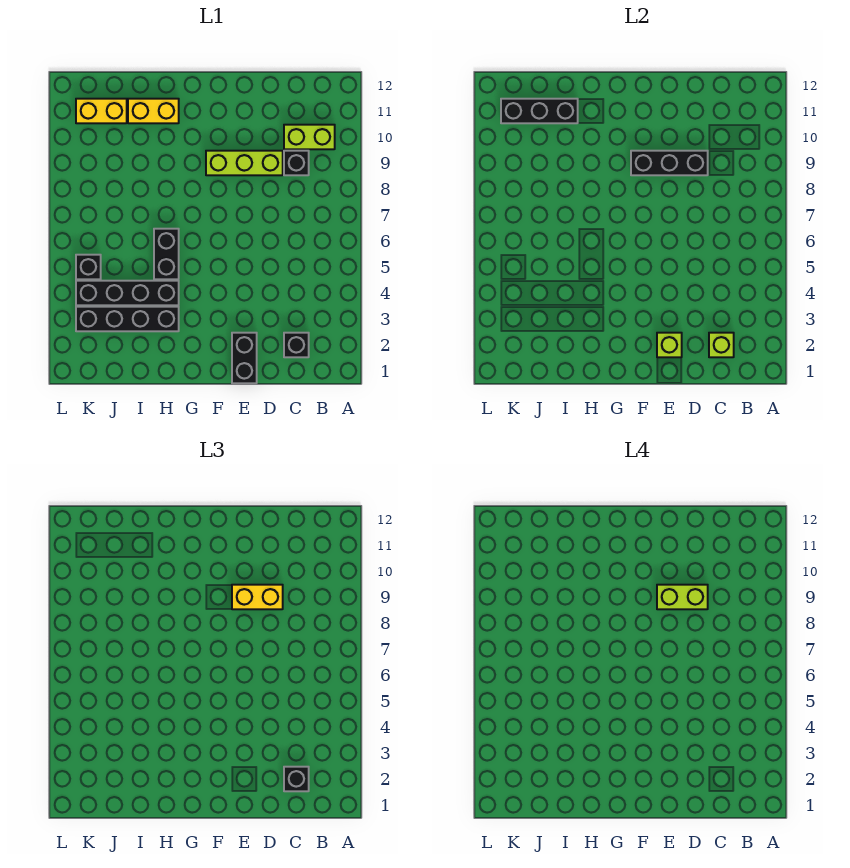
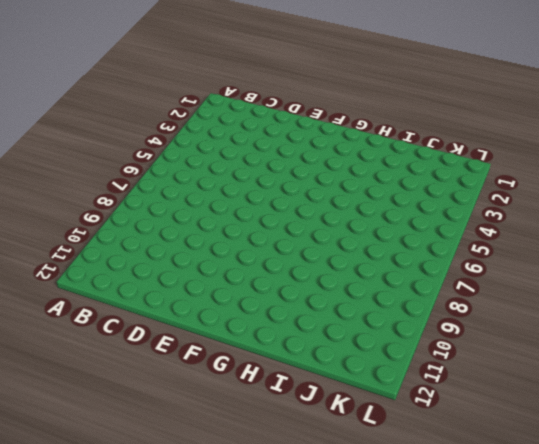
none -> lime 1x2 brick [284,125,335,149]
none -> black 1x1 brick [284,333,309,357]
none -> black 1x1 brick [284,151,309,175]

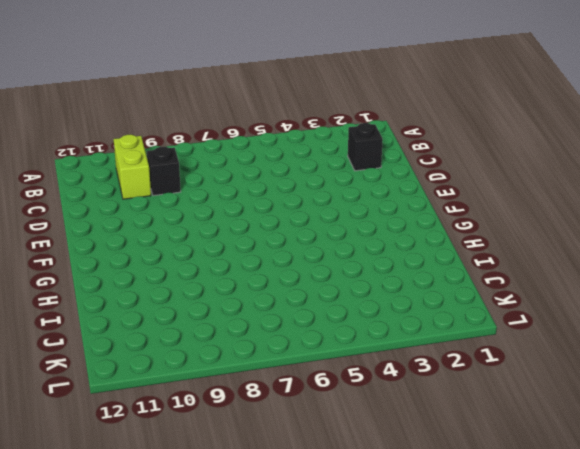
none -> lime 1x3 brick [206,151,283,175]
none -> black 1x2 brick [232,333,257,383]
none -> black 1x4 brick [76,307,179,331]

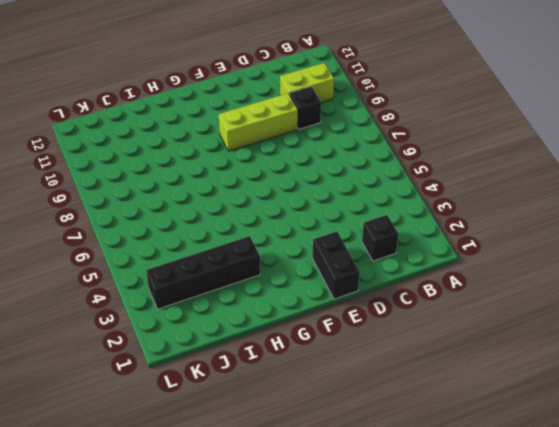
none -> black 1x4 brick [76,281,179,305]
none -> black 1x2 brick [154,229,179,279]
none -> yellow 1x2 brick [128,99,179,123]

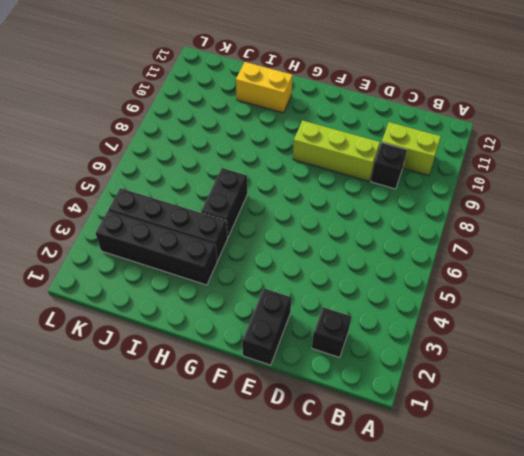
none -> yellow 1x2 brick [76,99,127,123]
none -> black 1x1 brick [76,255,101,279]
none -> lime 1x1 brick [709,333,734,357]

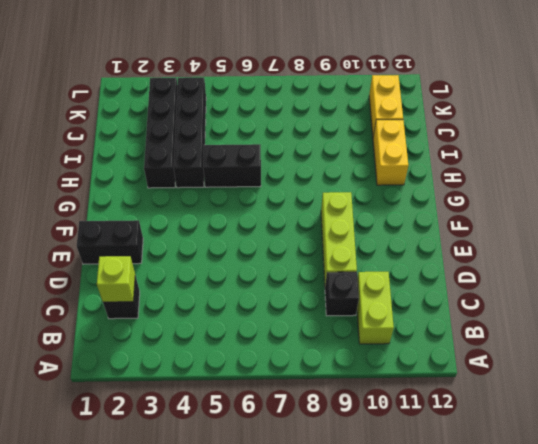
none -> black 1x1 brick [76,255,101,279]
none -> black 1x3 brick [631,151,708,175]
none -> lime 1x1 brick [657,333,682,357]

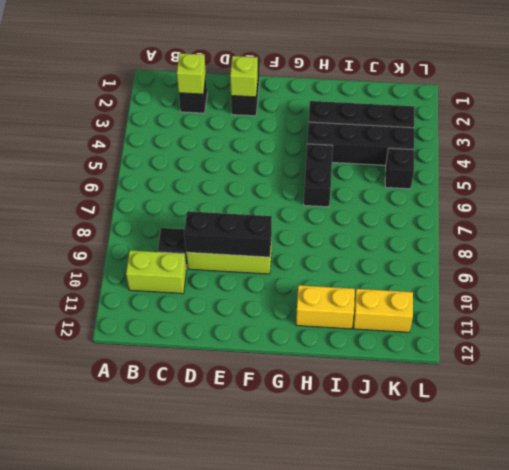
none -> black 1x3 brick [501,99,578,123]
none -> black 1x1 brick [284,767,309,791]
none -> yellow 1x2 brick [232,585,283,609]

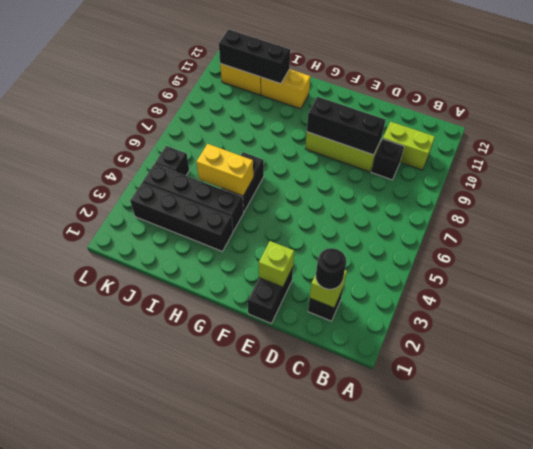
black 1x1 round brick [316,248,346,289] -> black 1x1 brick [284,767,309,791]
yellow 1x2 brick [196,144,253,196] -> yellow 1x2 brick moved to [232,585,283,609]
none -> lime 1x2 brick [657,585,708,609]

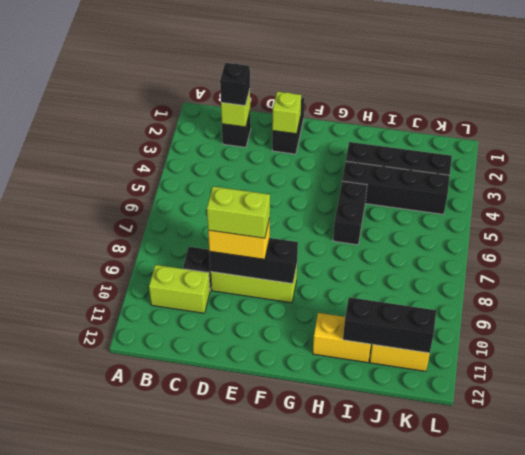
none -> black 1x1 brick [76,255,101,279]

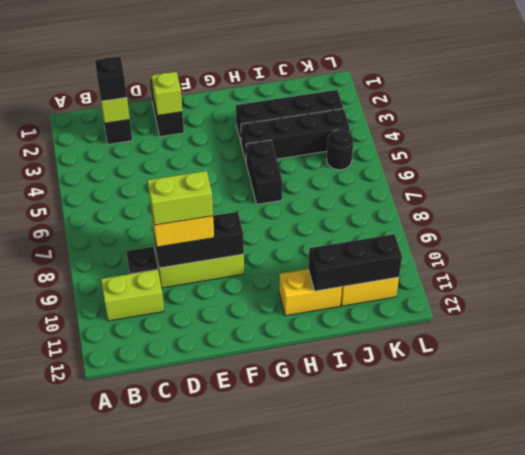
black 1x1 round brick [327,130,353,170] -> black 1x1 brick [76,255,101,279]

